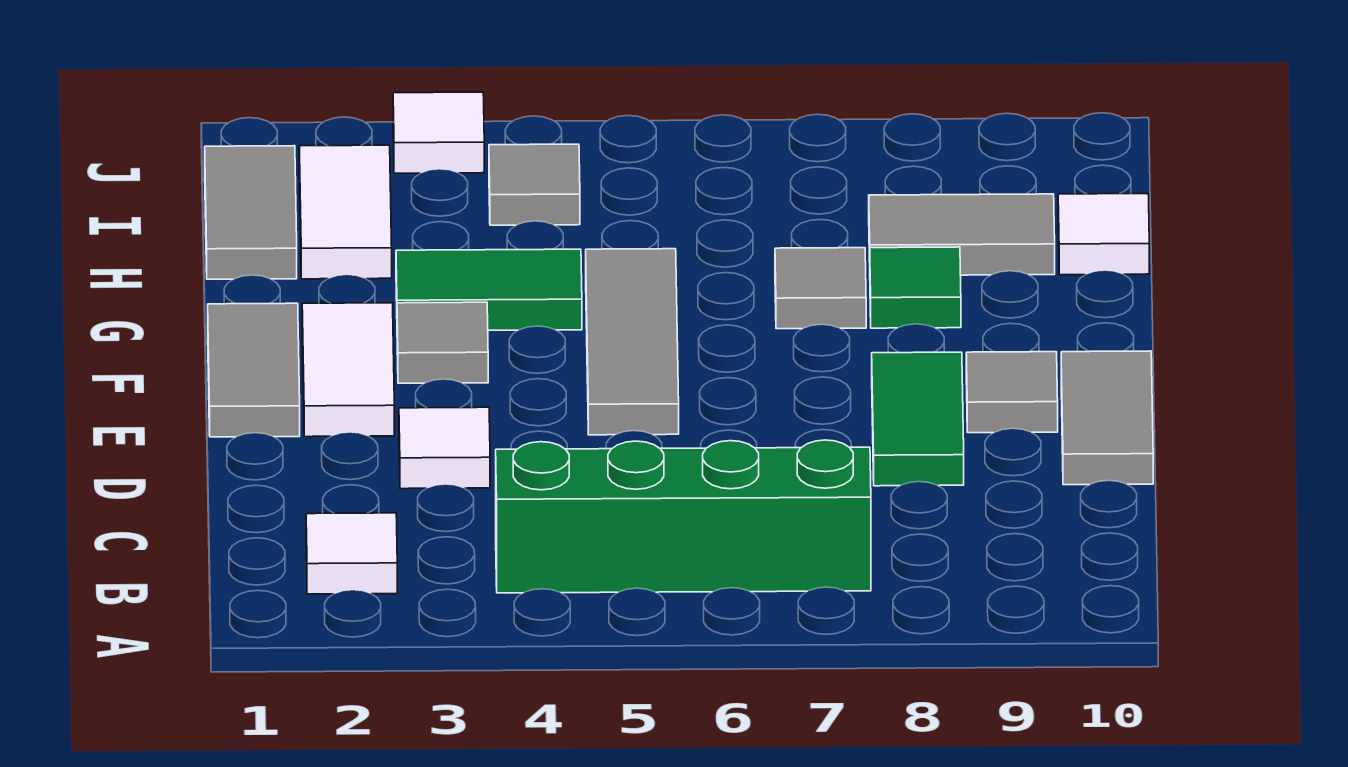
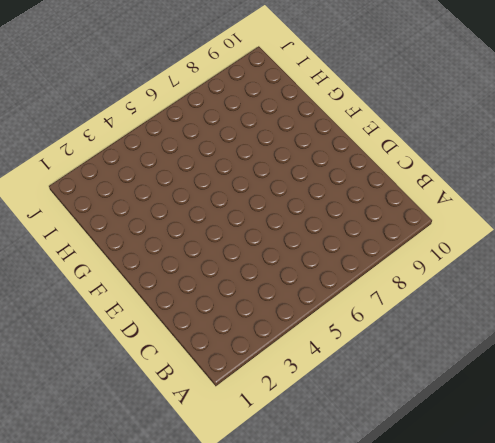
none -> white 1x1 tile [306,513,397,594]
none -> green 1x4 brick [496,440,871,593]
none -> white 1x1 tile [399,407,490,489]

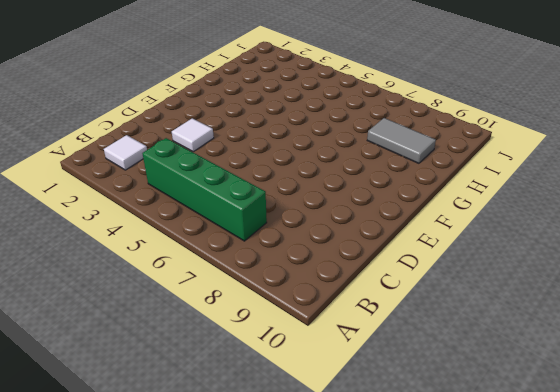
none -> green 1x2 tile [872,352,964,486]
none -> grey 1x2 tile [1061,351,1153,485]
none -> grey 1x2 tile [208,303,300,437]

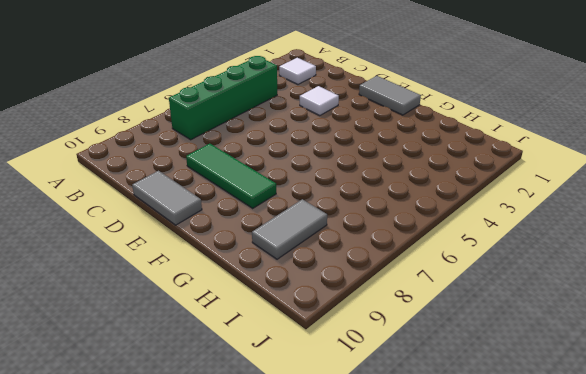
green 1x3 tile [186,144,276,208] -> green 1x2 tile [872,352,964,486]
none -> white 1x2 tile [302,303,394,437]
none -> grey 1x3 tile [586,249,679,435]
none -> grey 1x1 tile [966,352,1058,433]

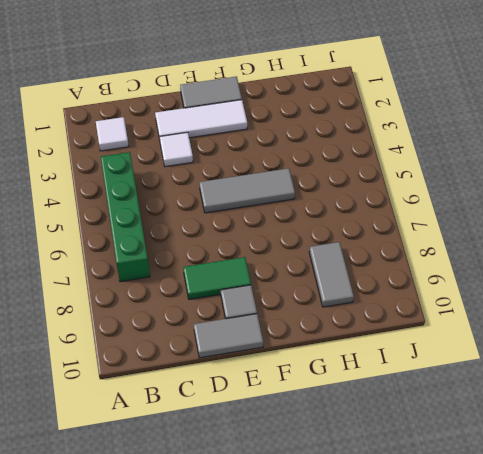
white 1x3 tile [155,100,247,139] -> white 1x2 tile [302,303,394,437]
none -> grey 1x1 tile [397,302,488,383]
none -> green 1x2 tile [396,249,582,330]
none -> grey 1x1 tile [775,248,866,329]

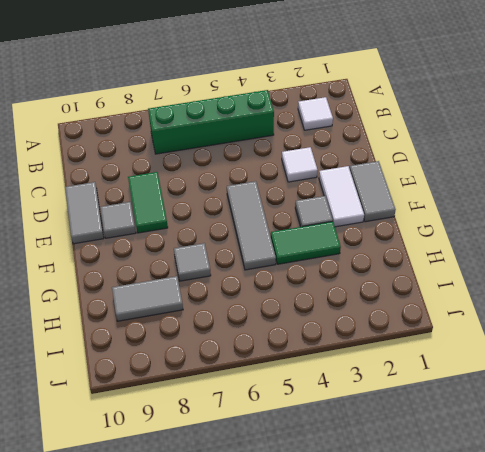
none -> green 1x1 tile [870,247,961,328]
none -> grey 1x2 tile [205,146,297,279]
none -> white 1x2 tile [299,145,392,279]

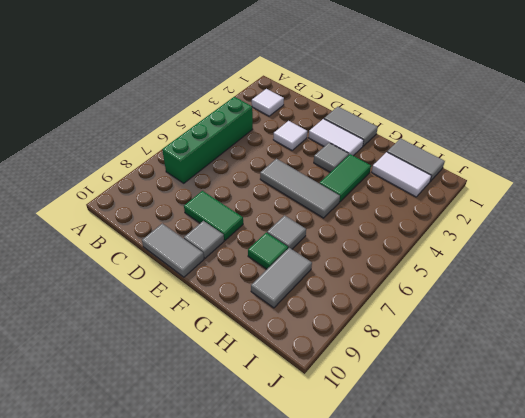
none -> white 1x1 tile [1058,194,1149,275]
none -> grey 1x1 tile [489,144,580,225]
none -> white 1x1 tile [393,92,484,173]

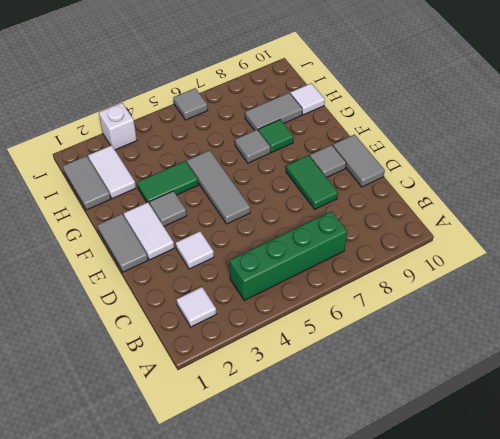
white 1x1 brick [99,103,137,150] -> white 1x1 tile [393,92,484,173]
grey 1x1 tile [173,88,208,120] -> grey 1x1 tile moved to [489,144,580,225]

